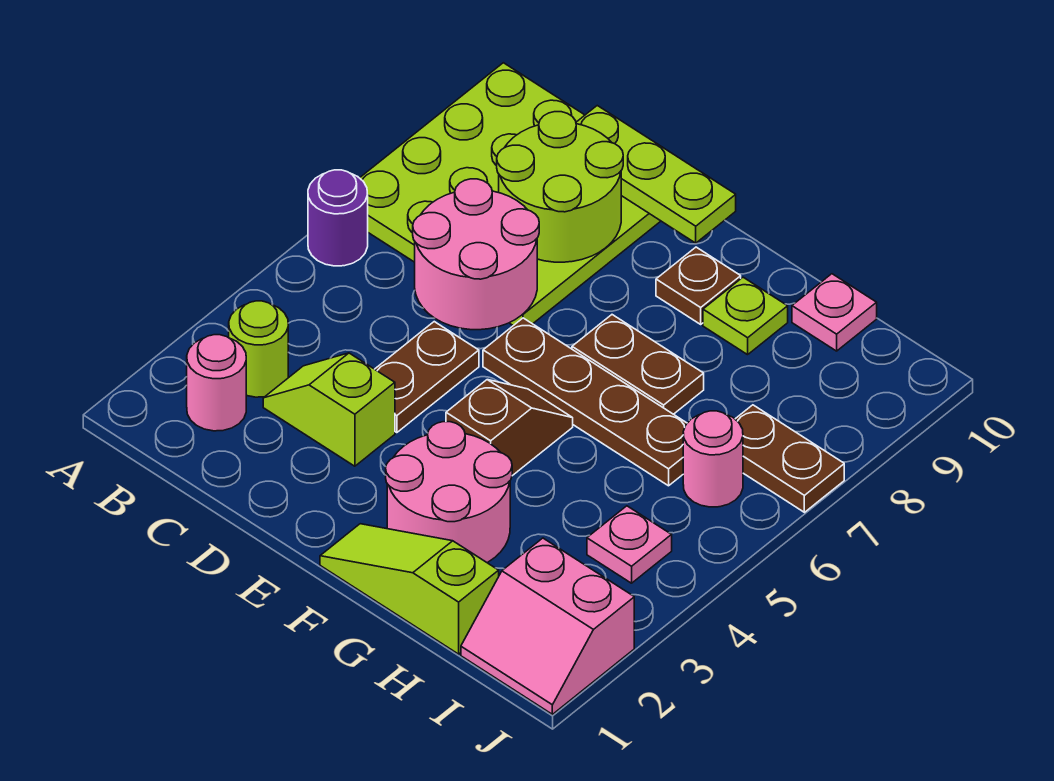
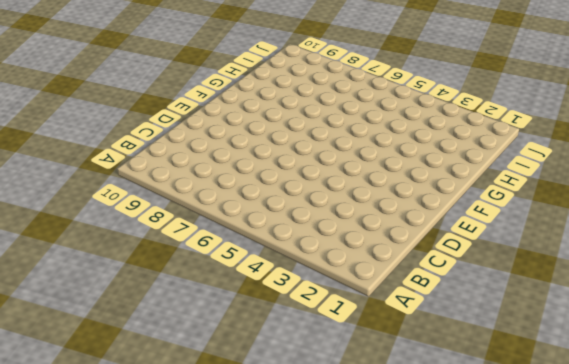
none -> purple 1x1 round brick [308,170,368,266]
none -> lime 4x4 plate [360,63,660,326]
none -> pink 1x1 round brick [187,335,246,431]

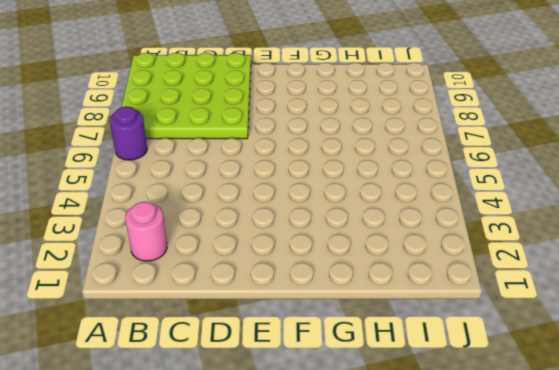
none -> lime 1x1 round brick [229,301,288,397]
none -> lime 1x2 slope [263,353,395,466]
none -> brown 1x2 plate [375,322,479,433]

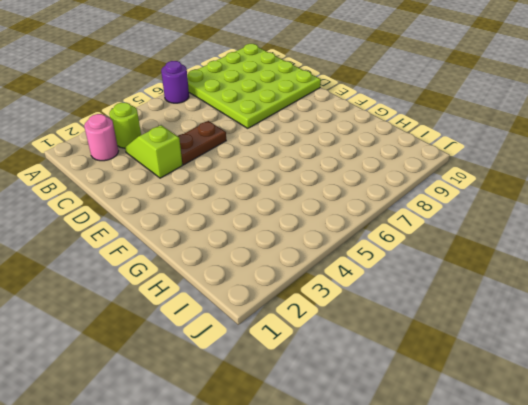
none -> brown 1x4 plate [483,318,687,486]
none -> lime 1x3 slope [320,524,499,654]
none -> pink 2x2 round brick [386,422,512,563]

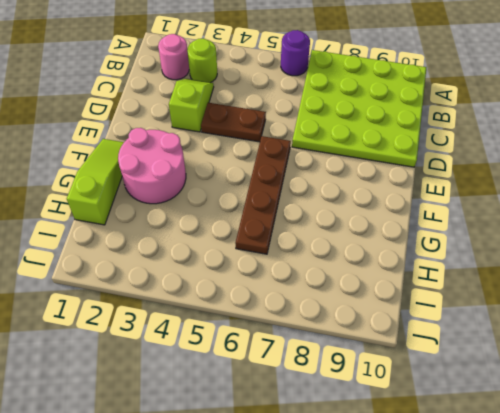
none -> brown 1x2 slope [446,380,573,476]
none -> brown 1x2 plate [572,315,704,414]
none -> brown 1x1 plate [656,247,741,324]

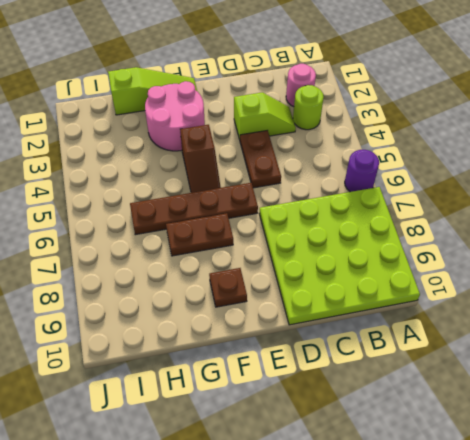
none -> lime 1x1 plate [703,277,788,355]
none -> pink 1x1 plate [792,274,877,351]
none -> pink 2x2 slope [461,538,634,714]

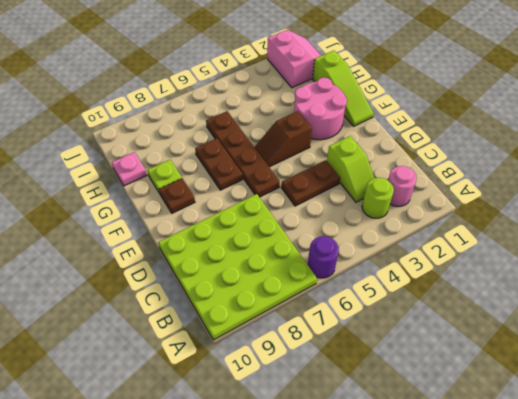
none -> pink 1x1 plate [587,506,672,583]
none -> pink 1x1 round brick [683,411,743,507]
none -> brown 1x2 plate [735,405,844,512]

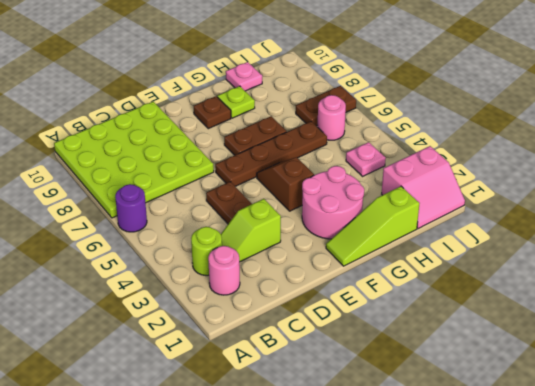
none -> pink 2x2 round brick [413,179,539,330]
none -> lime 2x2 round brick [497,112,623,262]
none -> lime 1x3 plate [576,106,736,243]

